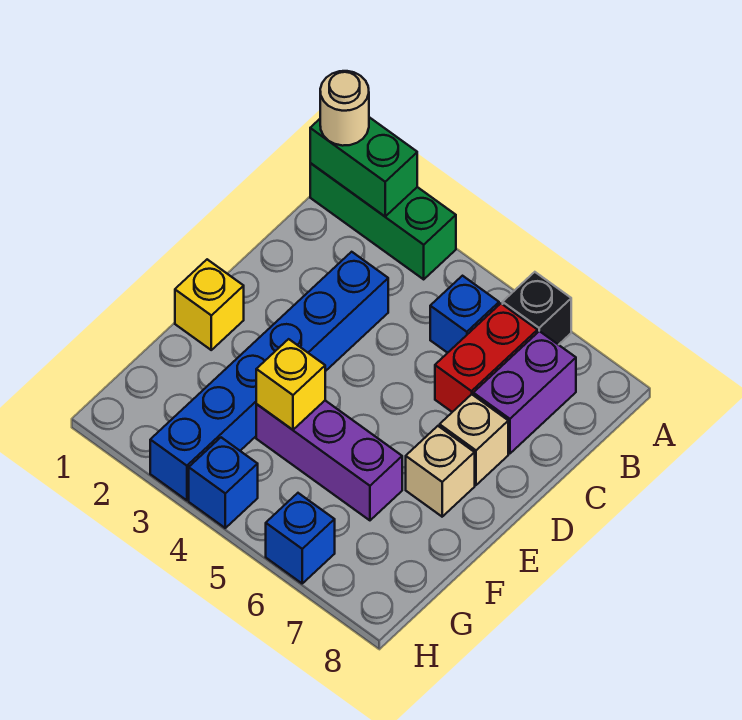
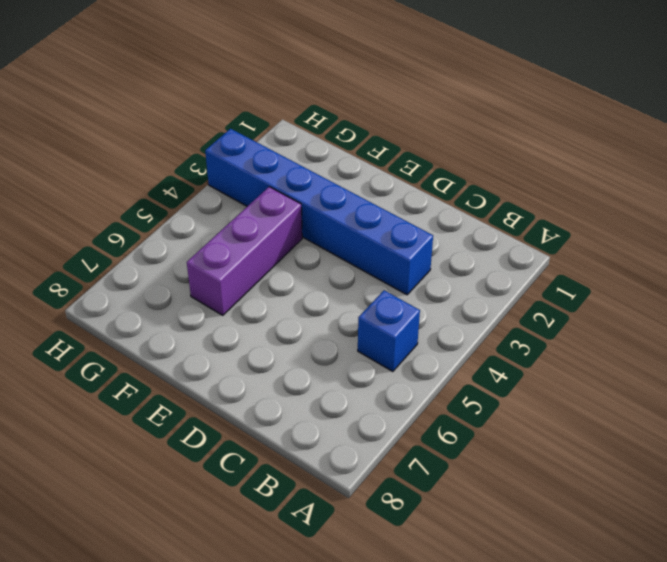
none -> green 1x3 brick [310,163,456,279]
none -> black 1x1 brick [503,272,571,345]
none -> red 1x2 brick [435,304,538,412]

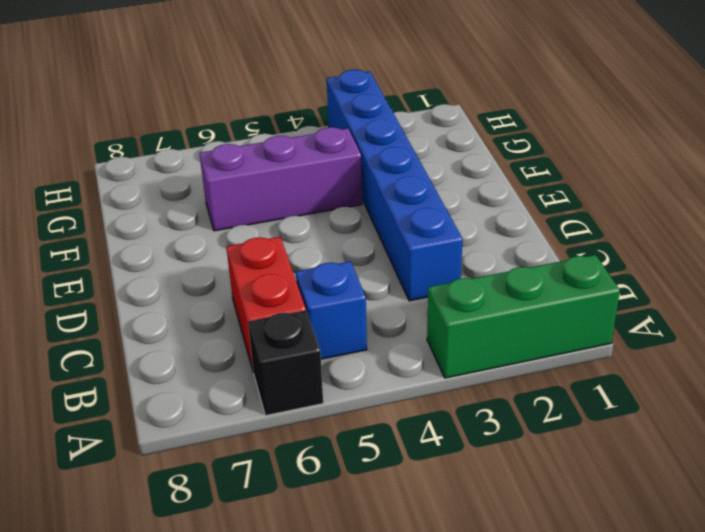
none -> purple 1x2 brick [473,331,576,454]
none -> tan 1x1 brick [440,394,508,485]
none -> yellow 1x1 brick [175,259,244,350]

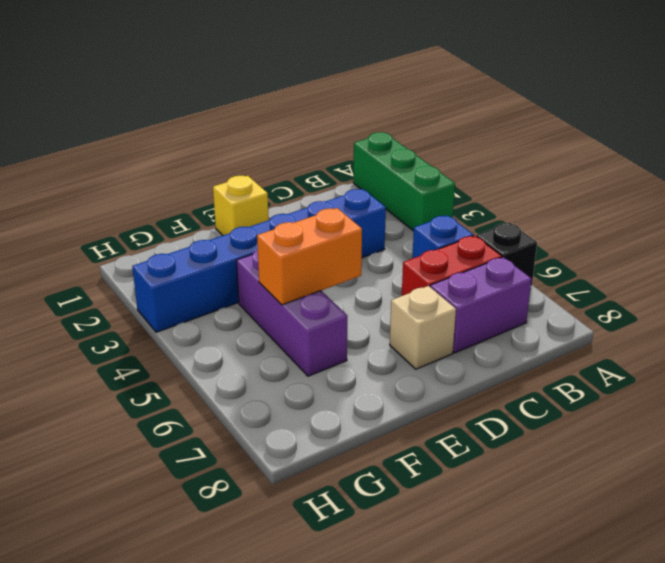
orange 1x2 brick [257,208,362,305] -> none
none -> tan 1x1 brick [406,426,475,517]
none -> blue 1x1 brick [189,437,258,528]
none -> blue 1x1 brick [266,493,335,583]

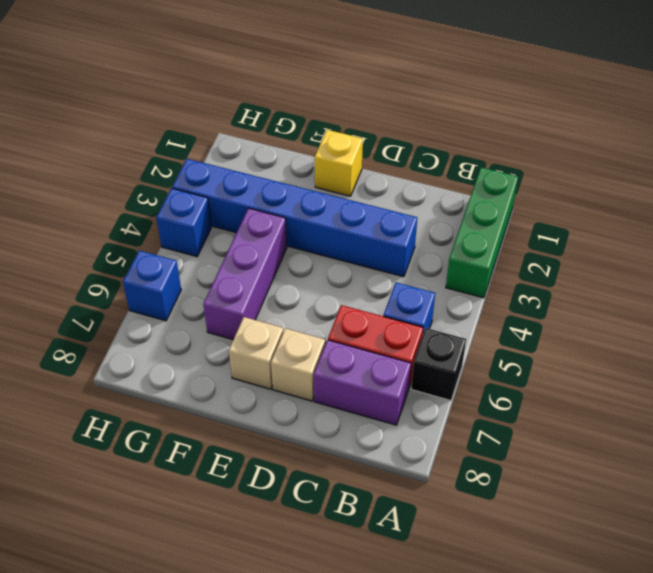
none -> green 1x2 brick [310,117,417,216]
none -> yellow 1x1 brick [256,339,325,430]
none -> tan 1x1 round brick [320,71,369,146]

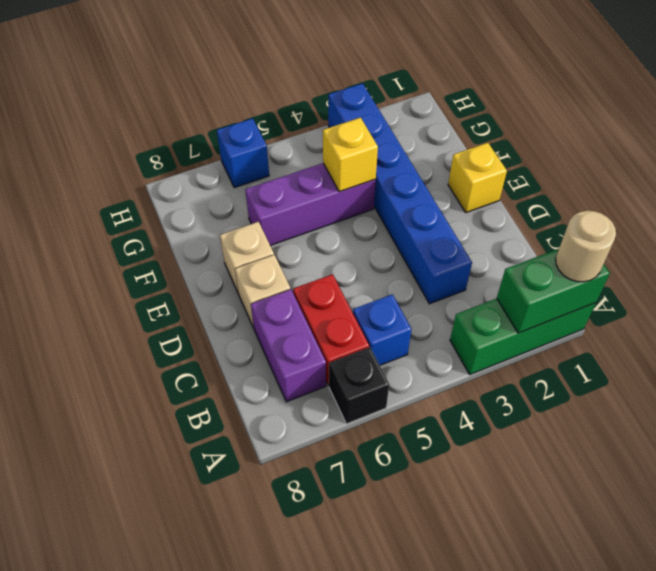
none -> blue 1x1 brick [189,437,258,528]

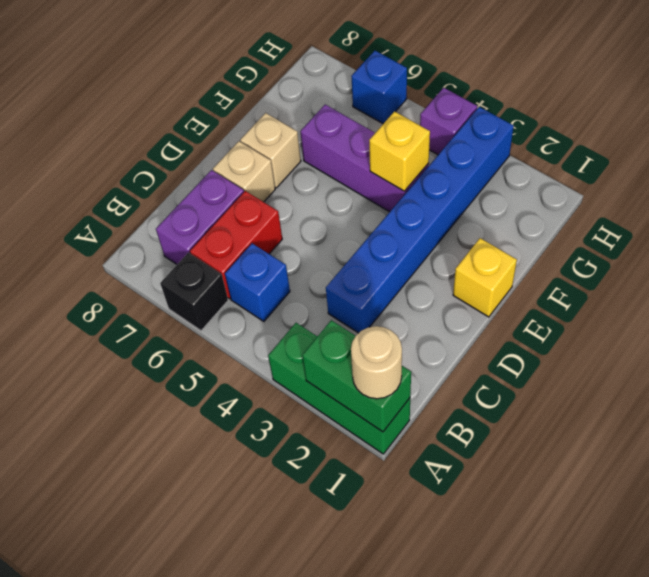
purple 1x1 brick [420,88,477,155] -> blue 1x1 brick [189,437,258,528]

